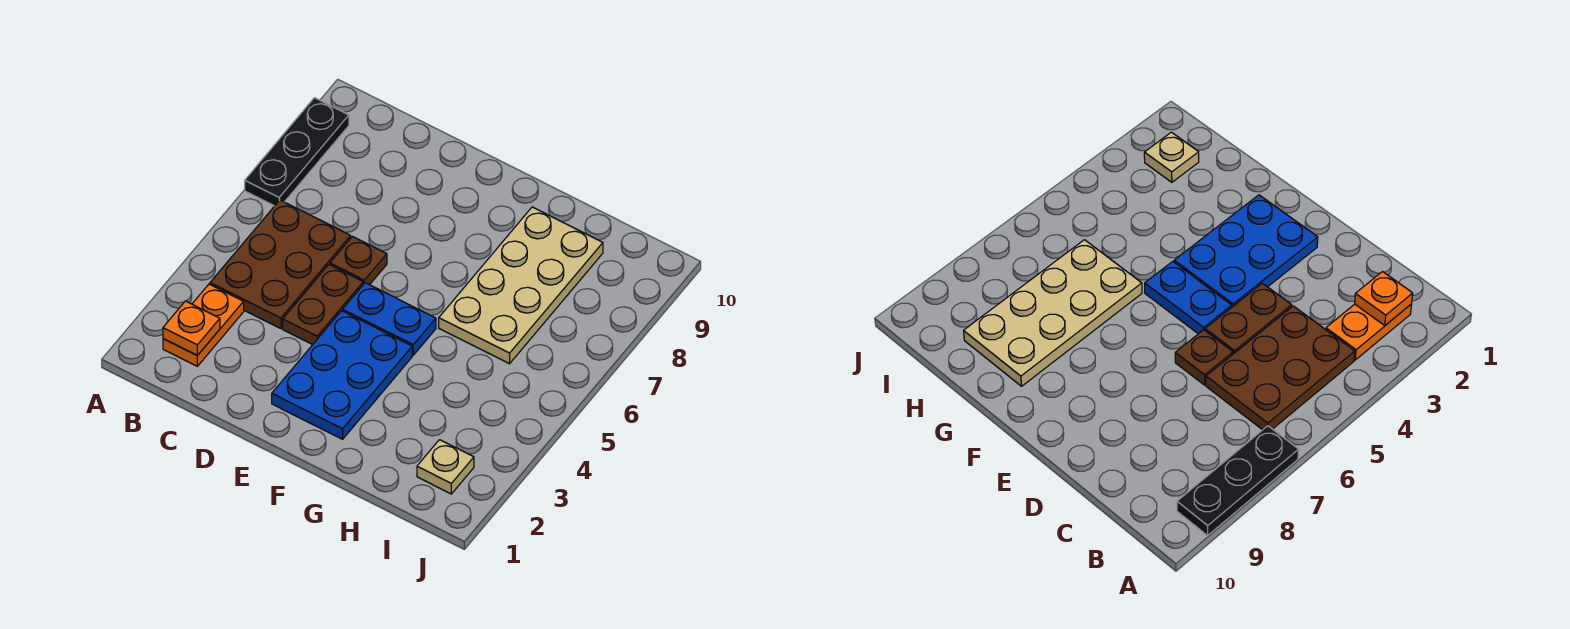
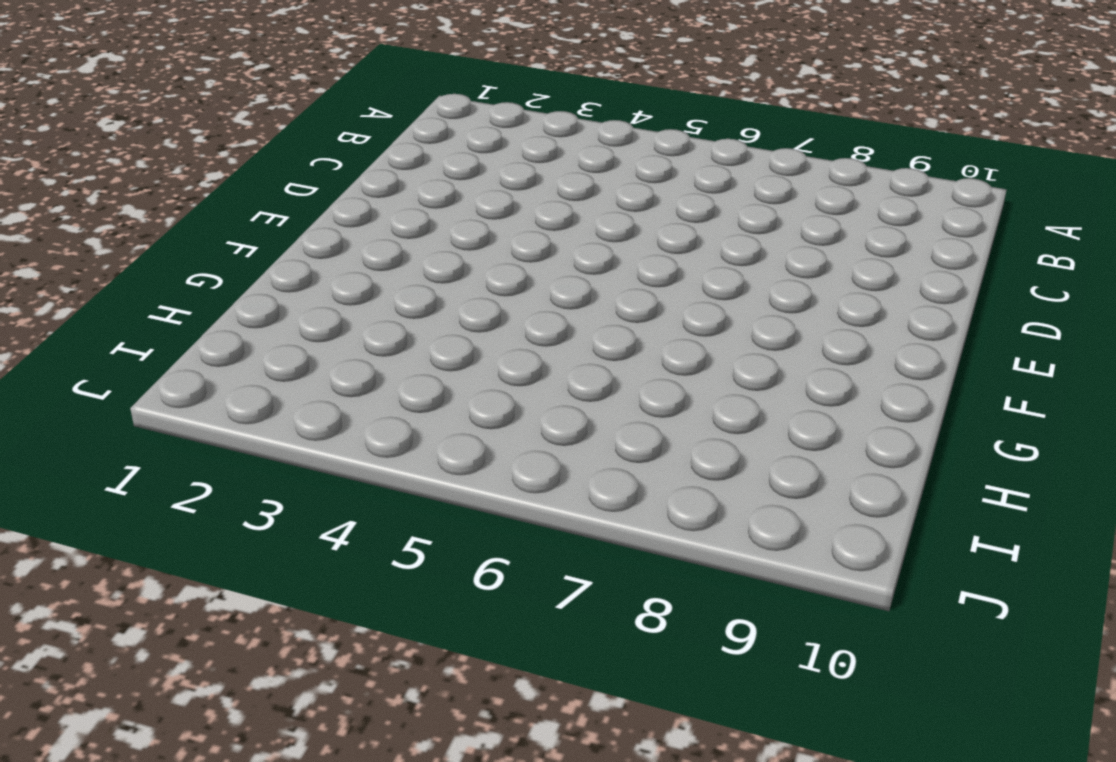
none -> black 1x3 plate [245,98,349,206]
none -> orange 1x2 plate [163,284,244,366]

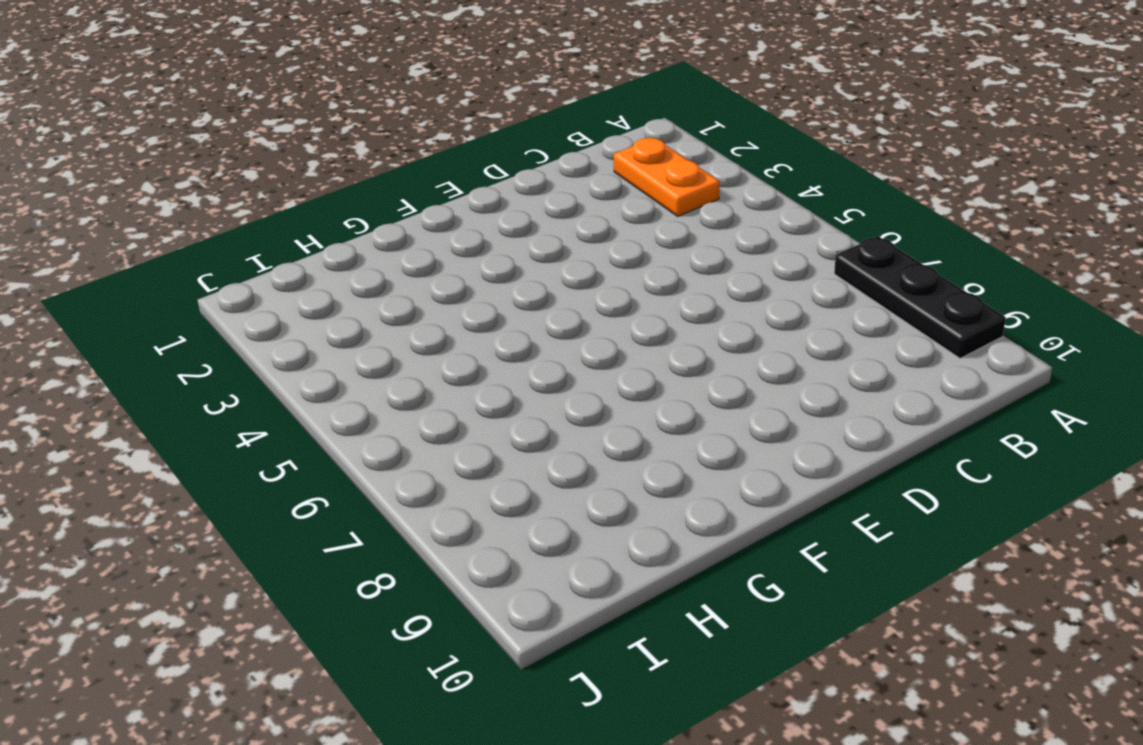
none -> brown 2x3 plate [210,200,351,329]
none -> brown 1x2 plate [283,265,363,345]

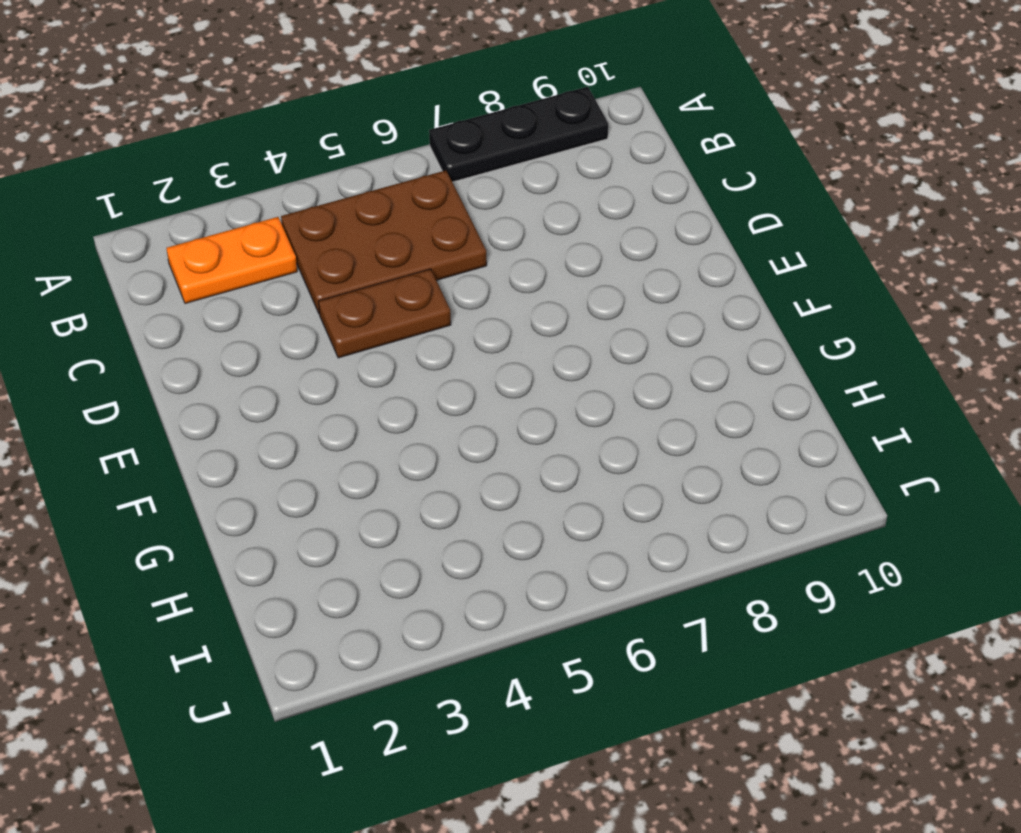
none -> brown 1x1 plate [330,237,387,285]
none -> blue 2x3 plate [272,311,412,439]

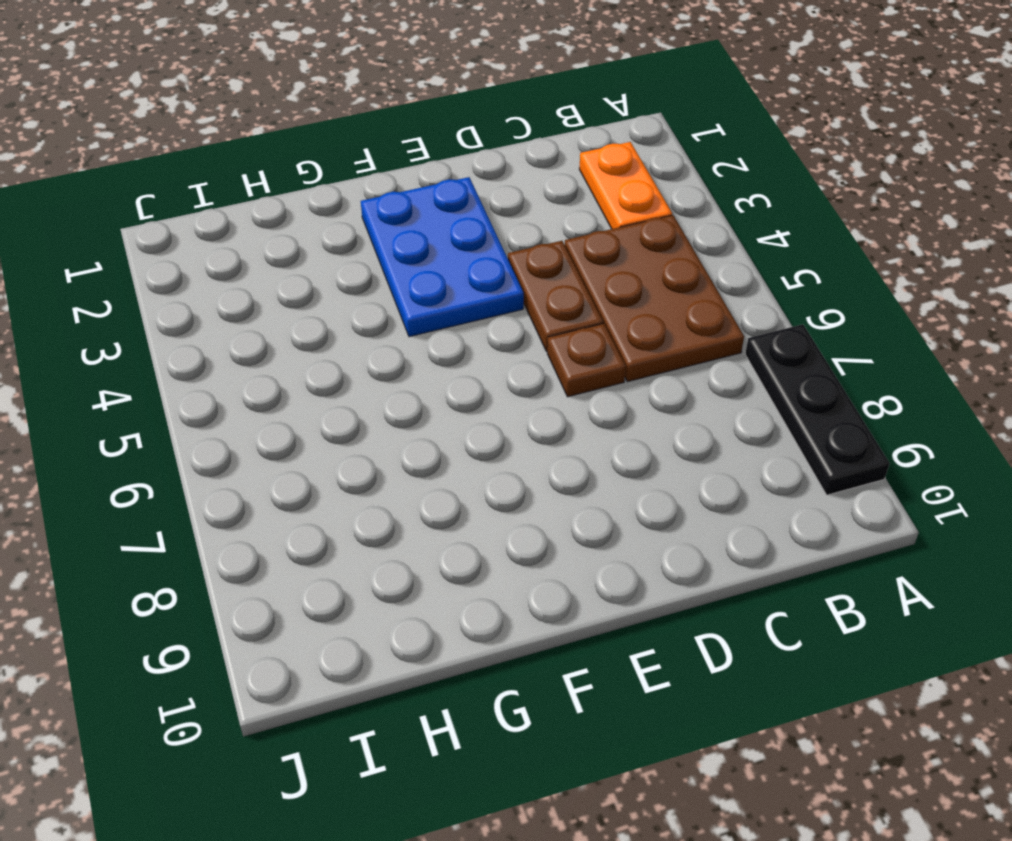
none -> blue 1x2 plate [343,283,436,355]
none -> tan 2x4 plate [439,207,603,364]

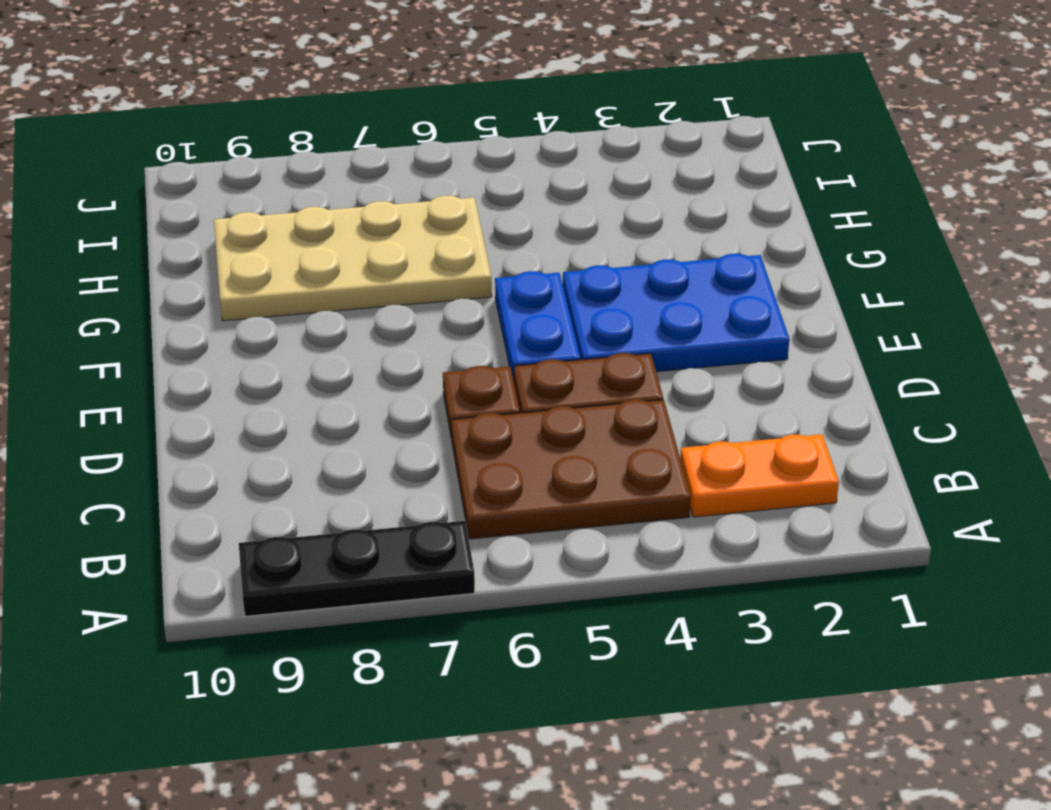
none -> tan 1x1 plate [417,440,474,494]
none -> orange 1x1 plate [163,301,220,355]

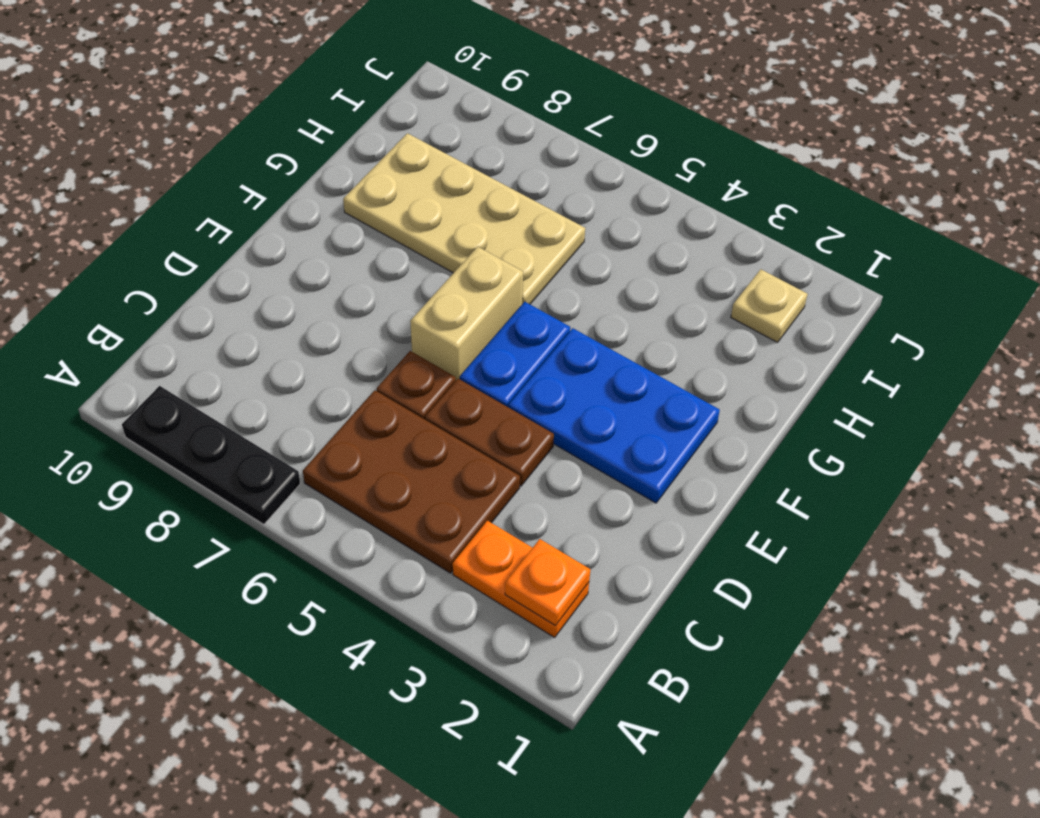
tan 1x2 brick [410,247,523,380] -> none

